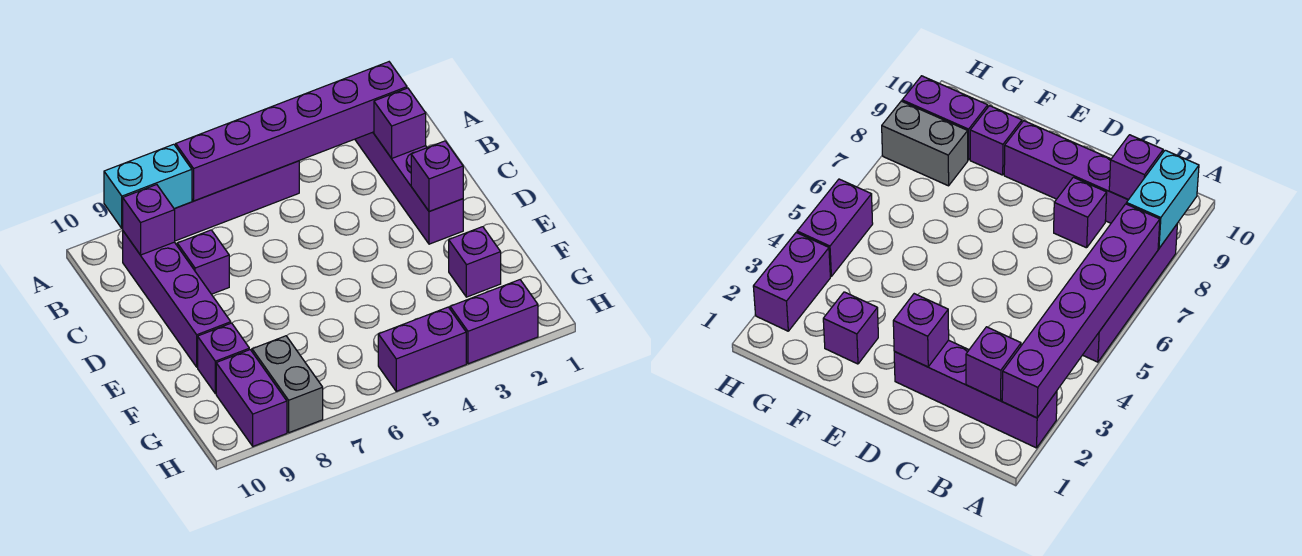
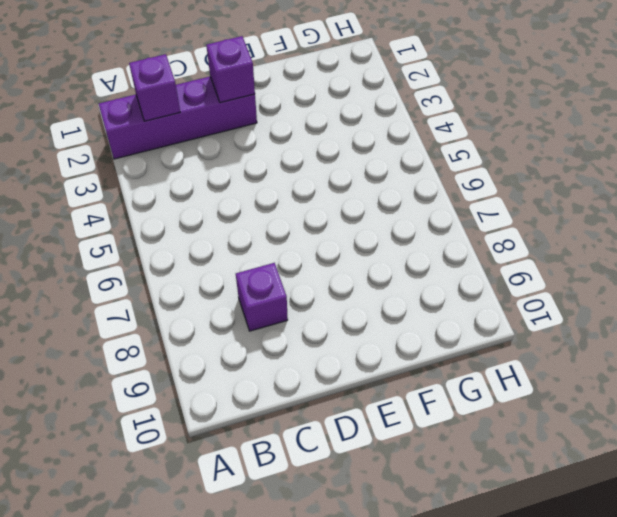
none -> purple 1x4 brick [174,161,299,241]
none -> purple 1x4 brick [123,231,231,367]
none -> purple 1x1 brick [449,227,501,297]

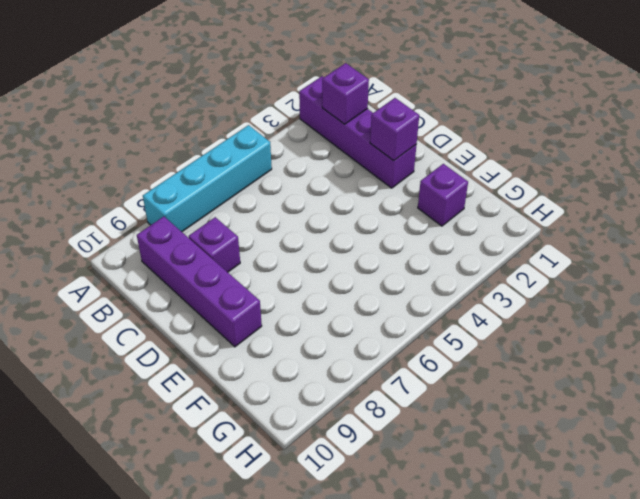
cyan 1x4 brick [143,125,272,232] -> purple 1x4 brick [174,161,299,241]
none -> purple 1x1 brick [198,323,249,394]
none -> grey 1x2 brick [252,336,323,433]
none -> purple 1x2 brick [216,350,287,446]

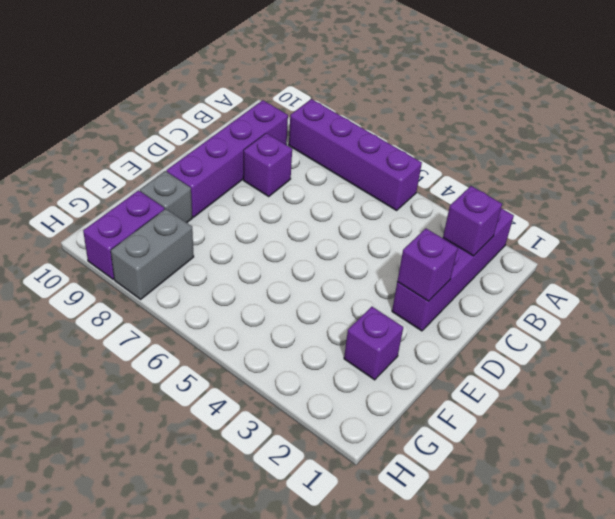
grey 1x1 brick [140,171,192,223] -> purple 1x1 brick [198,323,249,394]
none -> purple 1x2 brick [450,280,538,364]
none -> purple 1x2 brick [378,307,466,391]
none -> purple 1x6 brick [176,62,407,201]

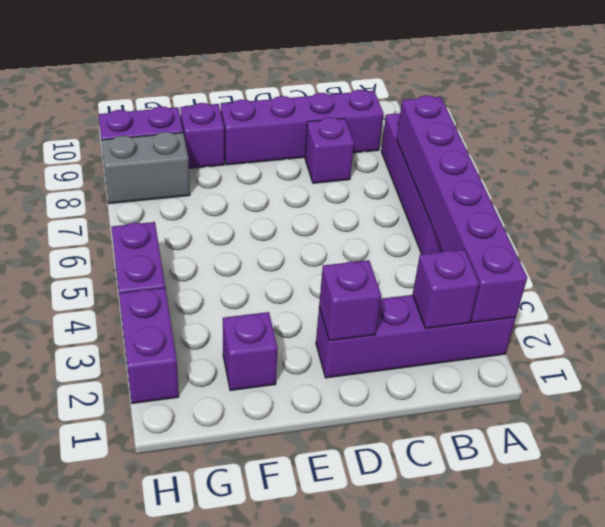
none -> cyan 1x2 brick [104,144,192,228]
none -> purple 1x1 brick [123,185,175,255]

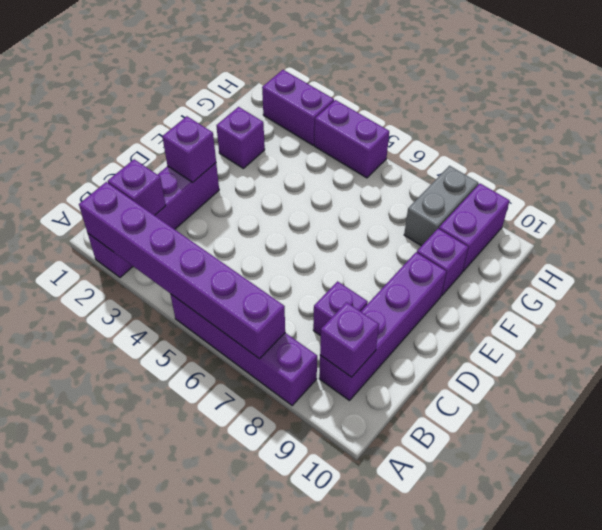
none -> cyan 1x2 brick [104,144,192,228]

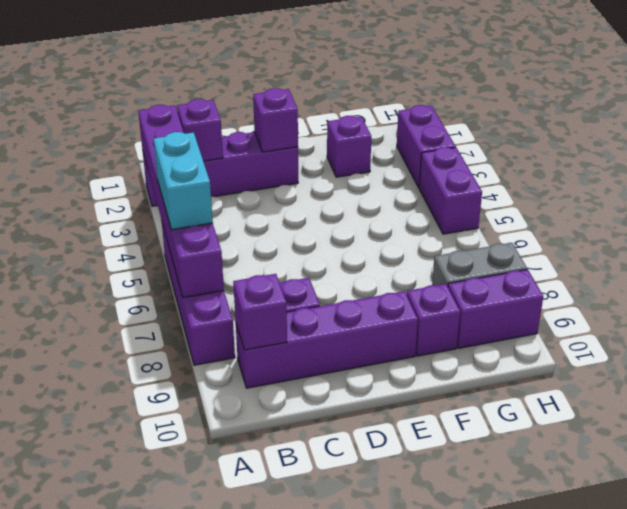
cyan 1x2 brick [154,132,213,230] -> cyan 1x2 brick moved to [104,144,192,228]

